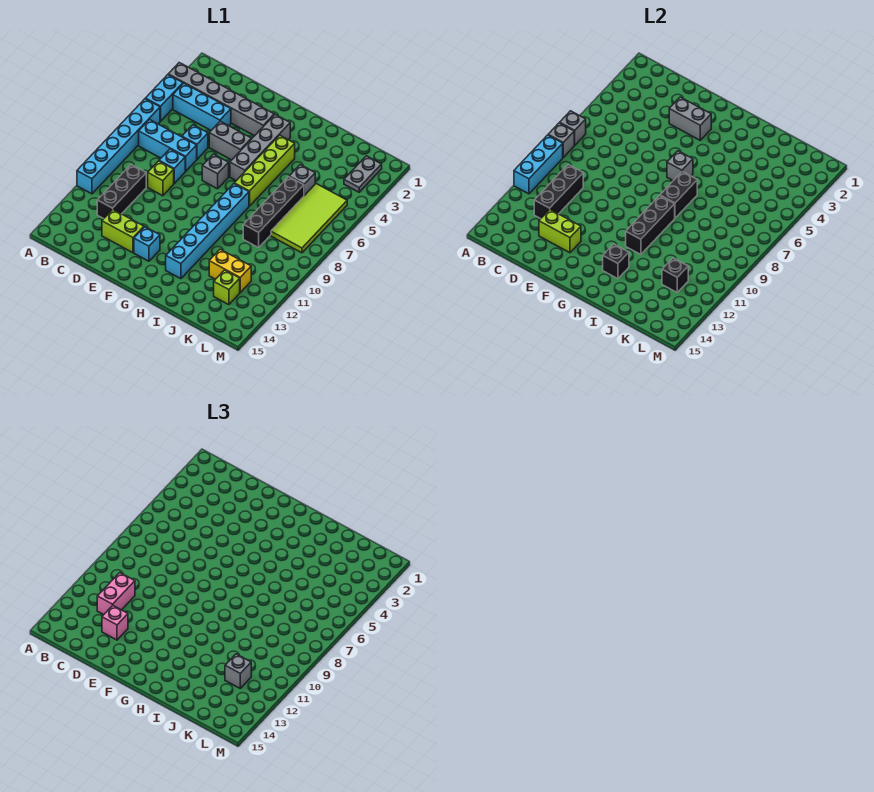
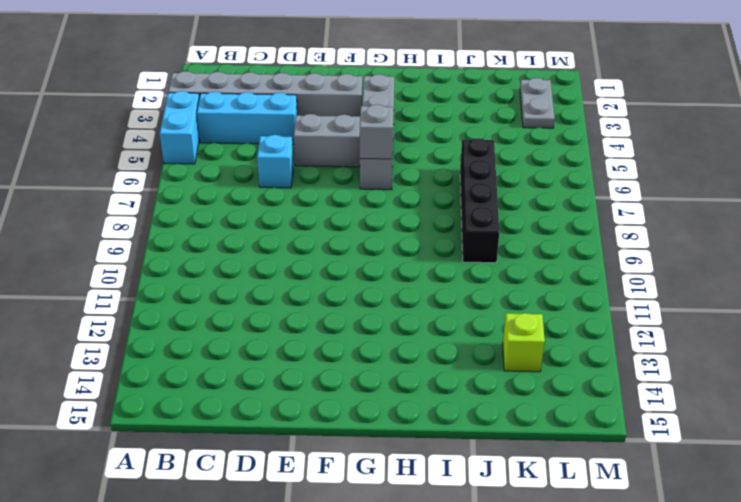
none -> cyan 1x6 brick [77,99,160,194]
none -> cyan 1x3 brick [139,120,197,171]
none -> black 1x3 brick [97,165,146,219]
none -> cyan 1x1 brick [159,149,186,183]

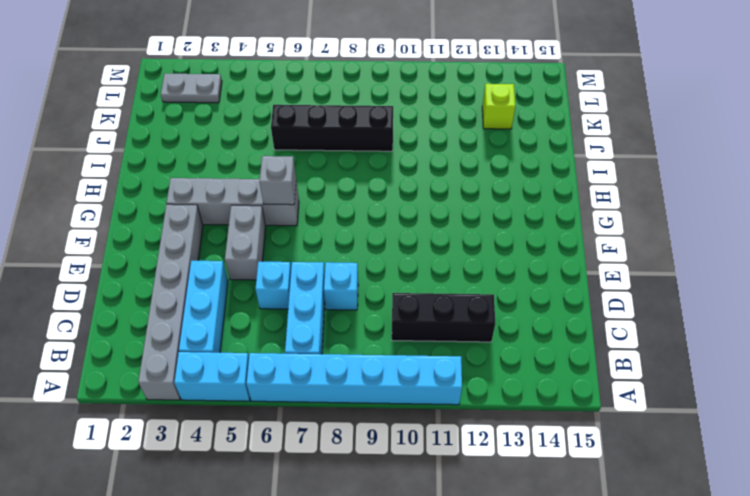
none -> lime 1x1 brick [148,161,174,196]
none -> lime 1x2 brick [102,210,144,253]
none -> grey 1x1 brick [202,154,229,189]
none -> cyan 1x1 brick [134,227,160,261]

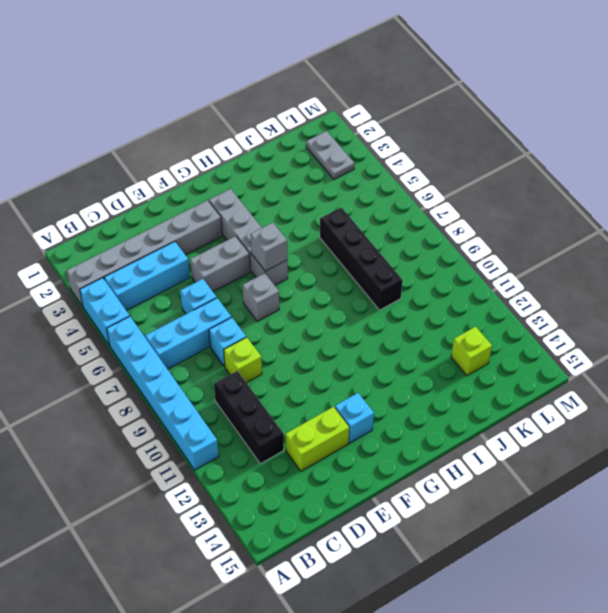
none -> lime 1x4 brick [234,135,295,206]
none -> cyan 1x6 brick [166,184,249,279]
none -> grey 1x1 brick [289,165,315,196]
none -> yellow 1x2 brick [209,249,251,292]

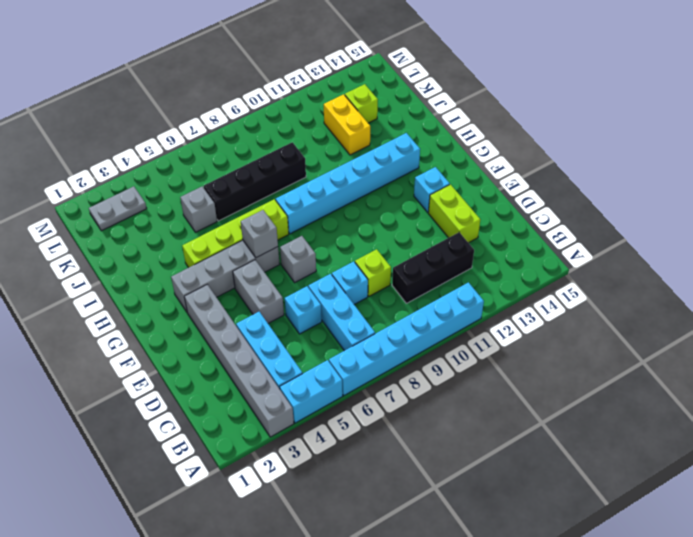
none -> lime 2x4 tile [271,184,347,253]
none -> grey 1x1 brick [560,111,586,145]
none -> grey 1x1 brick [548,123,575,157]
none -> cyan 1x3 brick [514,135,563,194]

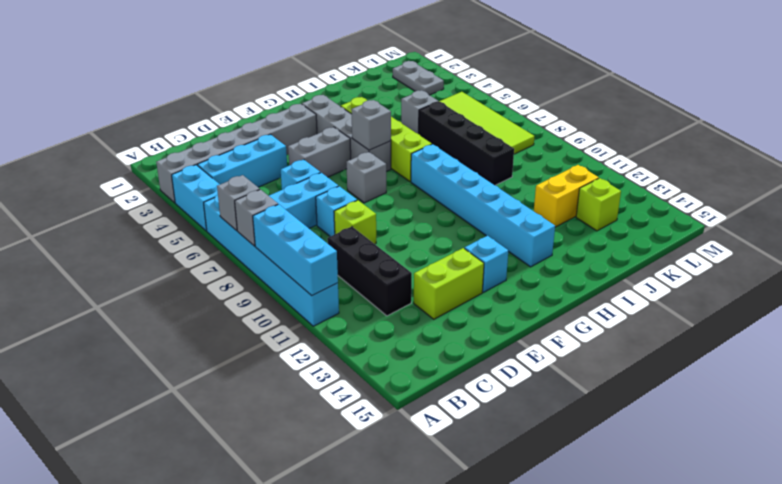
none -> black 1x3 brick [534,165,583,219]
none -> lime 1x2 brick [539,210,581,253]
none -> grey 1x2 brick [669,97,711,140]
none -> black 1x2 brick [660,171,697,218]

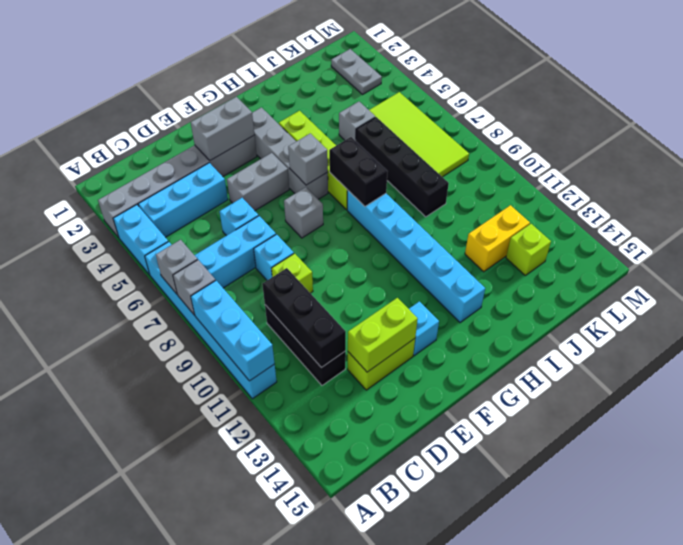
none -> black 1x3 brick [626,196,675,255]
none -> black 1x1 brick [603,244,629,279]
none -> black 1x1 brick [662,258,688,292]
none -> pink 1x2 brick [97,573,135,615]

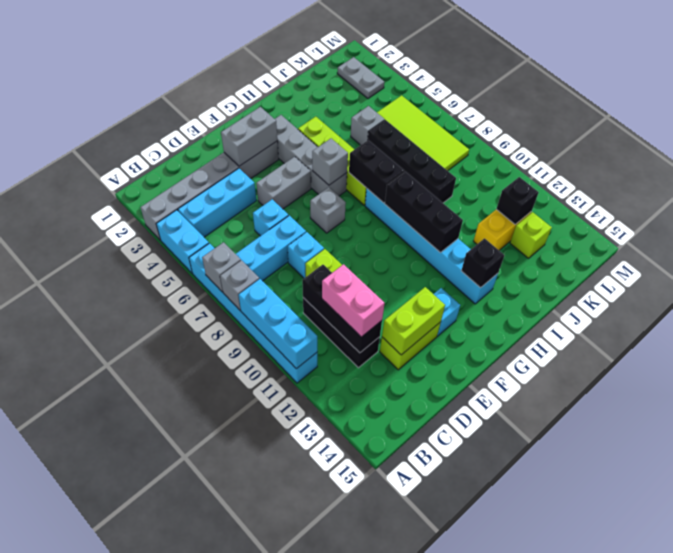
none -> pink 1x1 brick [102,606,128,640]
none -> grey 1x1 brick [225,654,251,688]

